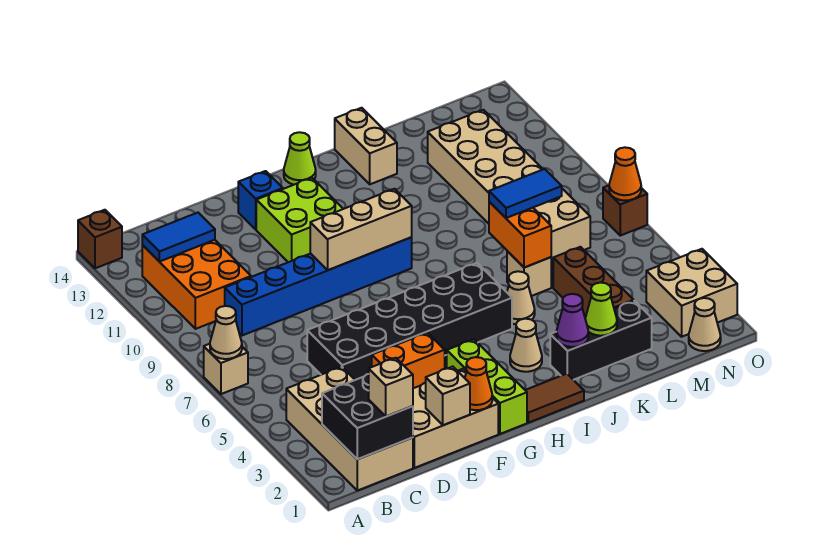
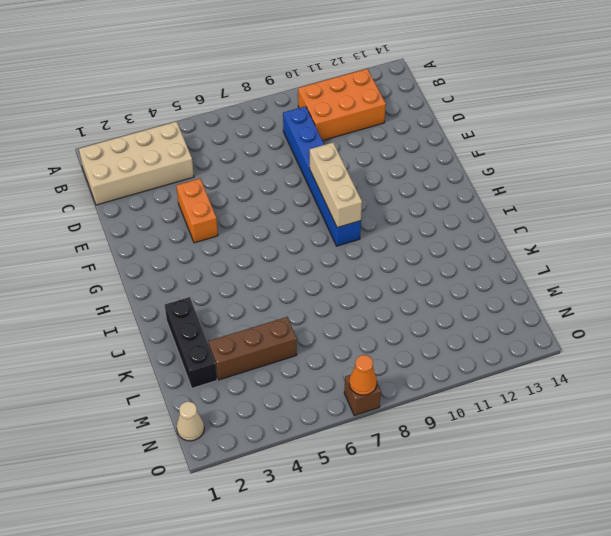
none -> tan 1x1 brick [204,344,248,394]
none -> brown 1x1 brick [78,210,122,268]
none -> tan 2x3 brick [413,369,498,468]
none -> black 2x6 brick [307,263,512,380]

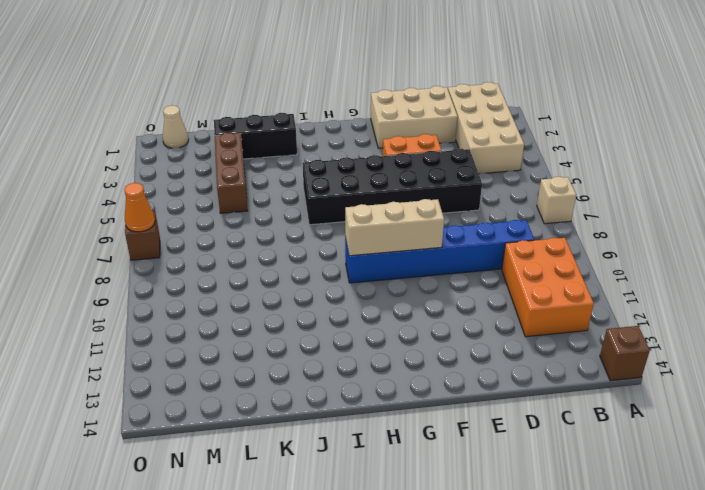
none -> lime 2x2 brick [256,178,343,262]
none -> blue 1x1 brick [238,171,283,229]
none -> lime 1x3 brick [447,339,527,434]
none -> brown 1x2 tile [525,374,584,423]

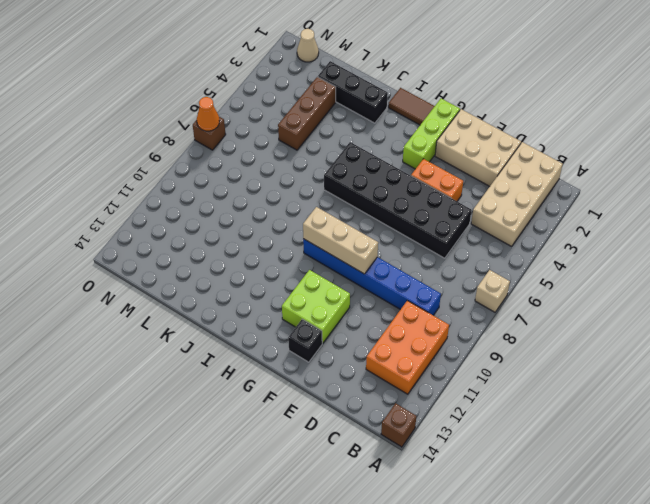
black 1x1 brick [288,319,322,362] -> blue 1x1 brick [238,171,283,229]
none -> lime 1x1 cone [284,132,316,185]
none -> tan 1x1 cone [510,319,542,372]
none -> tan 1x1 cone [507,271,535,324]
none -> tan 1x2 brick [335,108,397,184]

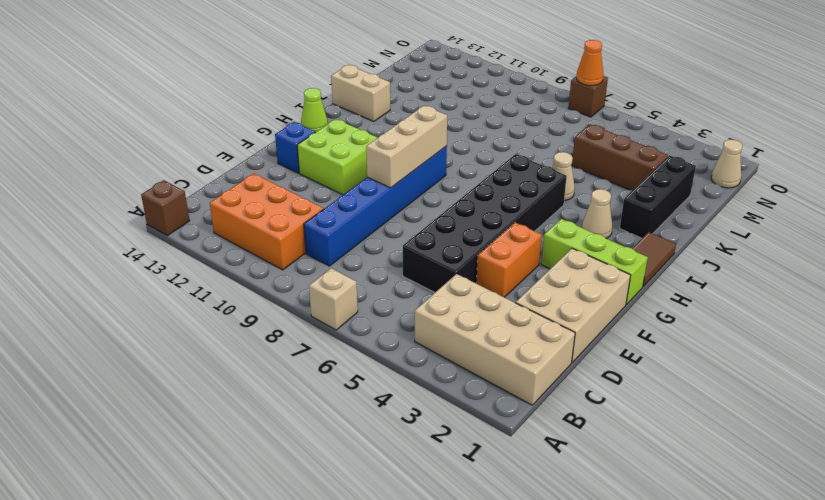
none -> tan 1x1 brick [507,251,551,296]
none -> tan 2x6 brick [428,110,590,263]
none -> tan 2x2 brick [646,249,737,337]
none -> tan 1x1 cone [210,306,242,359]

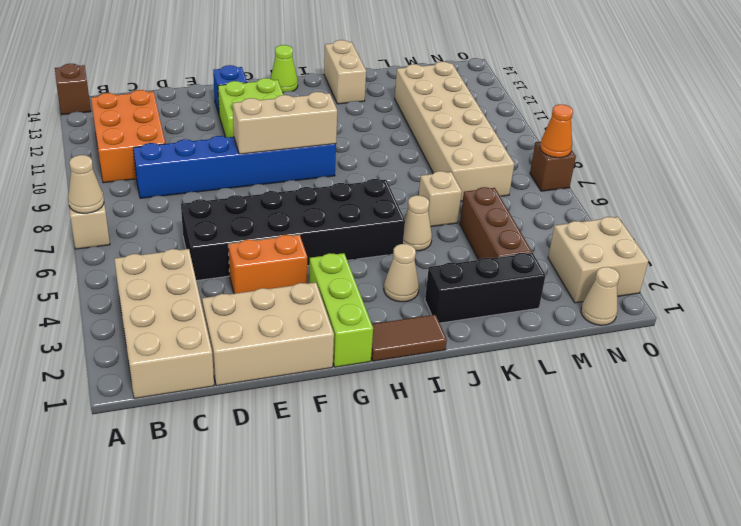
none -> black 2x2 brick [322,374,413,459]
none -> blue 1x2 tile [142,213,215,262]
none -> tan 1x1 brick [426,367,470,425]
none -> orange 1x1 cone [465,357,492,410]

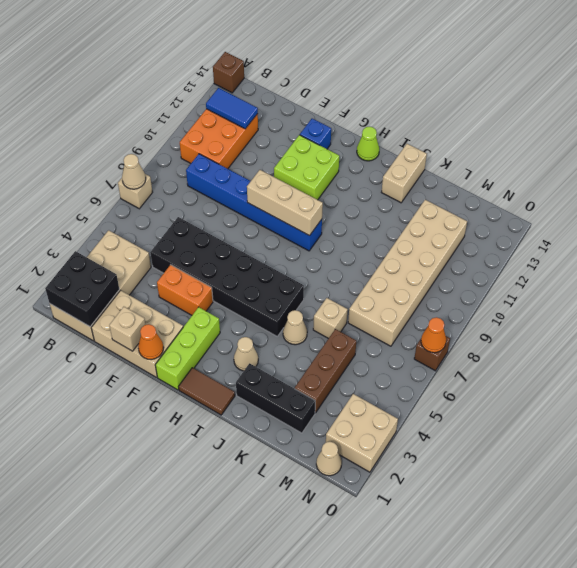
none -> purple 1x1 cone [556,294,588,347]
none -> lime 1x1 cone [585,283,617,336]
none -> orange 1x2 brick [489,202,551,268]
none -> tan 1x1 brick [369,358,413,416]

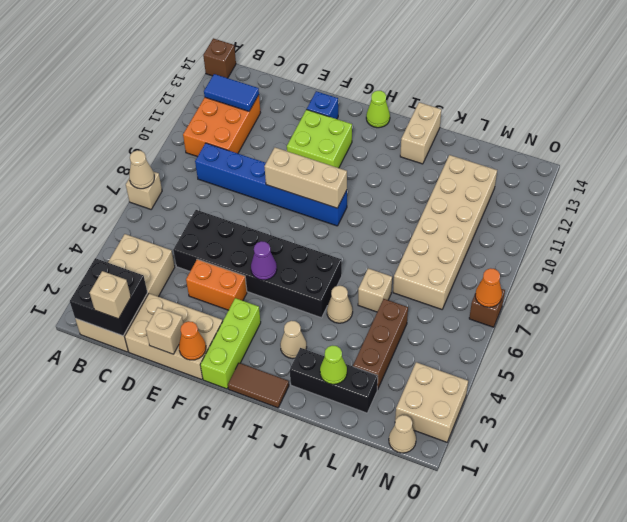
purple 1x1 cone [251,241,277,280] -> purple 1x1 cone moved to [556,294,588,347]
none -> orange 1x2 brick [489,202,551,268]
none -> blue 1x2 tile [489,169,562,218]

